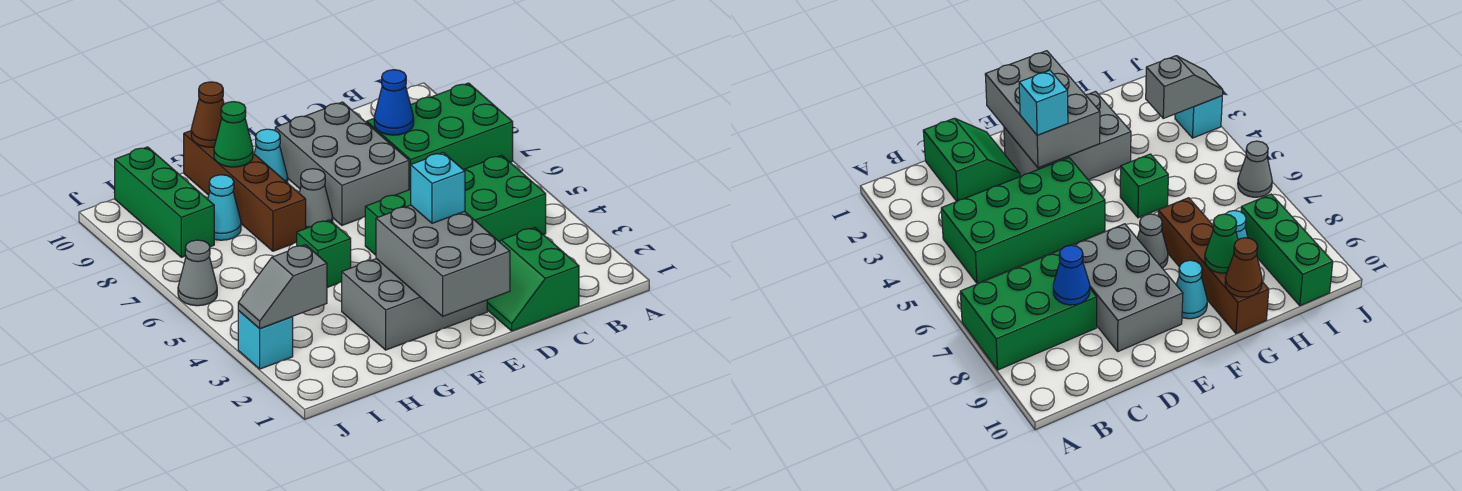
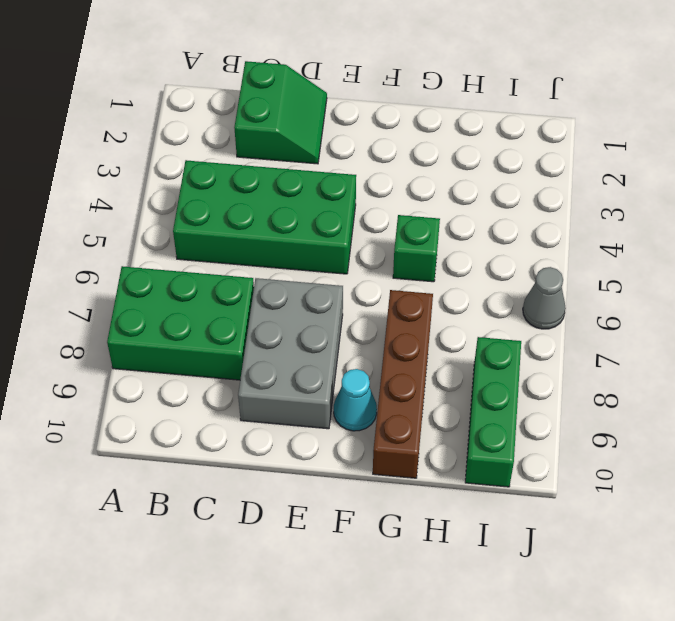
none -> grey 2x3 brick [342,259,487,350]
none -> grey 1x1 cone [299,169,333,228]
none -> cyan 1x1 cone [208,175,241,240]

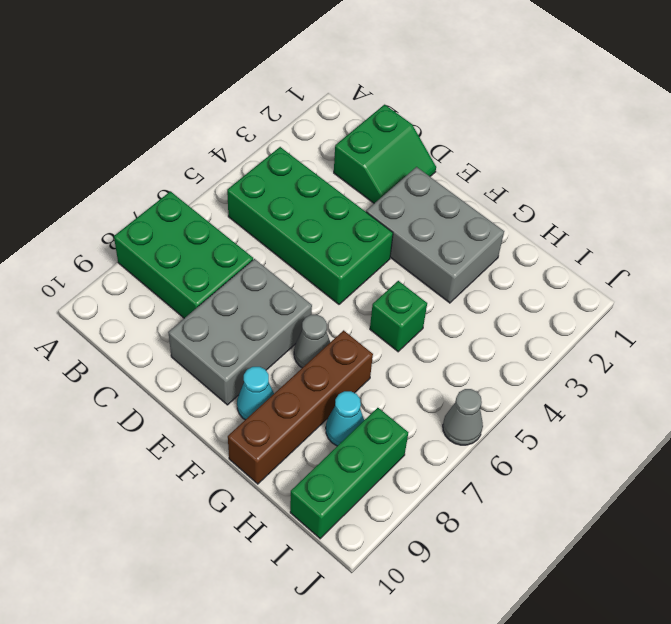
none -> cyan 1x1 brick [238,310,293,369]
none -> blue 1x1 cone [374,70,414,135]
none -> grey 2x3 brick [376,205,510,316]

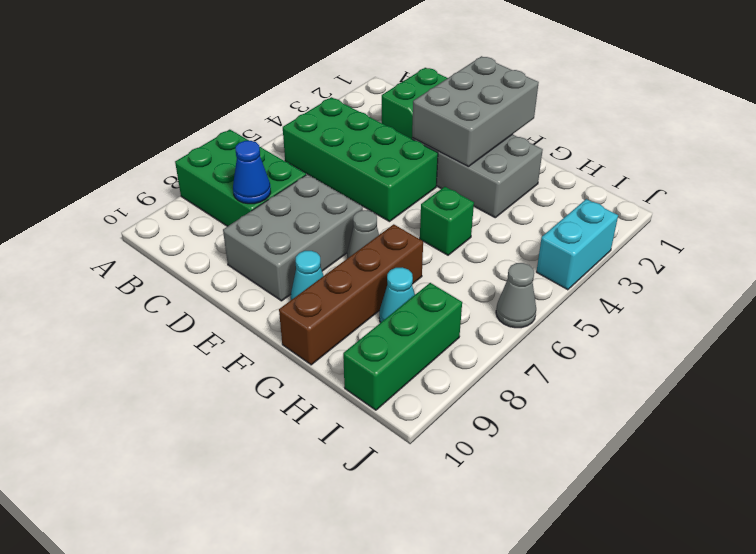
cyan 1x2 brick [537,199,618,290] -> cyan 1x1 brick [238,310,293,369]
none -> green 1x1 cone [214,102,253,167]
none -> brown 1x1 cone [191,82,224,147]
none -> grey 1x2 slope [238,245,327,329]

